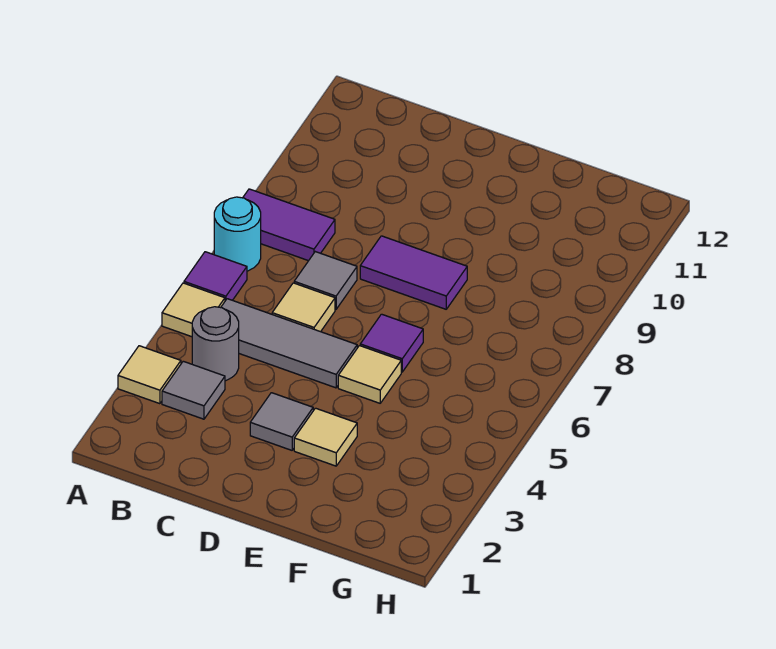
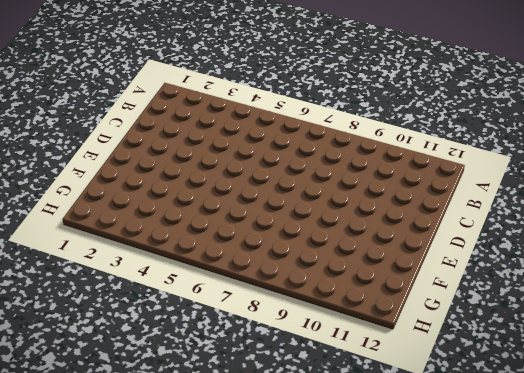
none -> tan 1x1 tile [118,346,181,404]
none -> tan 1x1 tile [162,283,225,337]
none -> purple 1x1 tile [184,252,247,301]

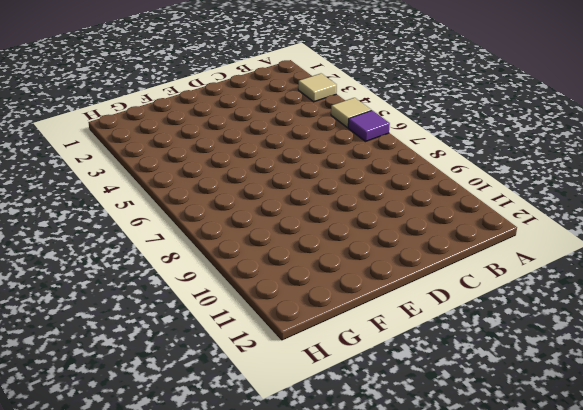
none -> cyan 1x1 round brick [214,197,261,271]
none -> purple 1x2 tile [243,189,335,261]
none -> grey 1x1 tile [162,361,225,419]

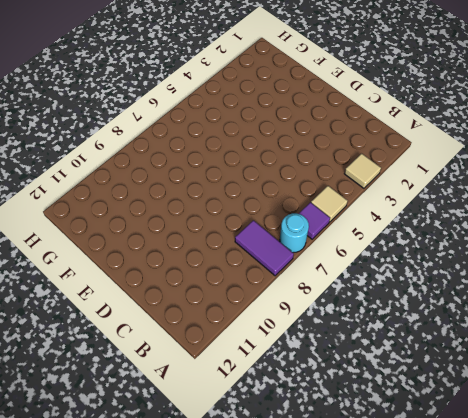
none -> grey 1x1 tile [162,361,225,419]
none -> grey 1x1 round brick [192,307,239,381]
none -> grey 1x3 tile [221,299,357,388]

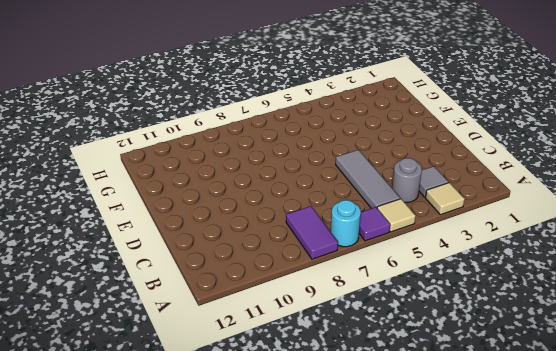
none -> tan 1x1 tile [272,283,335,332]
none -> grey 1x1 tile [294,252,357,309]
none -> grey 1x1 tile [250,393,313,450]

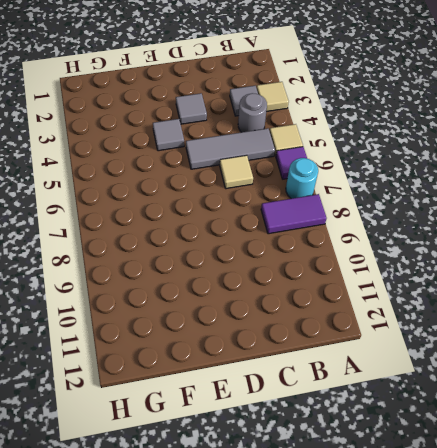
grey 1x1 tile [153,119,184,151] -> grey 1x1 tile moved to [294,252,357,309]
none -> purple 1x2 tile [360,236,467,309]
none -> tan 1x1 tile [294,408,357,466]
none -> tan 1x1 tile [338,346,401,403]

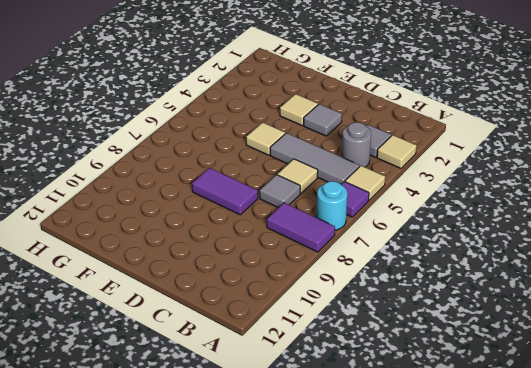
none -> purple 1x1 tile [360,314,423,372]

